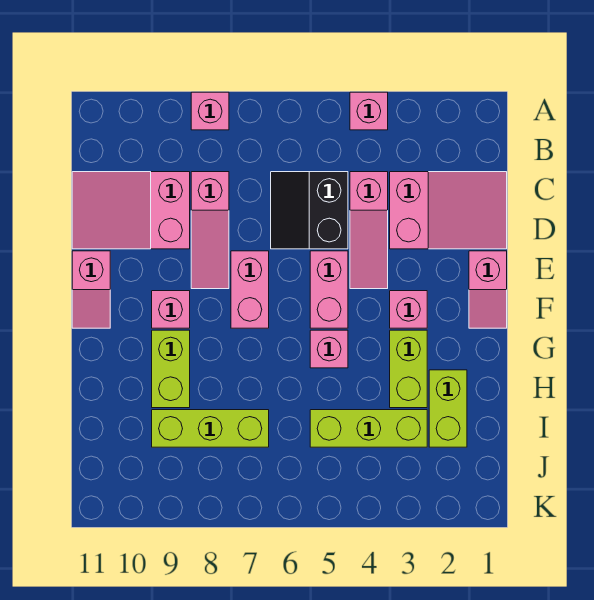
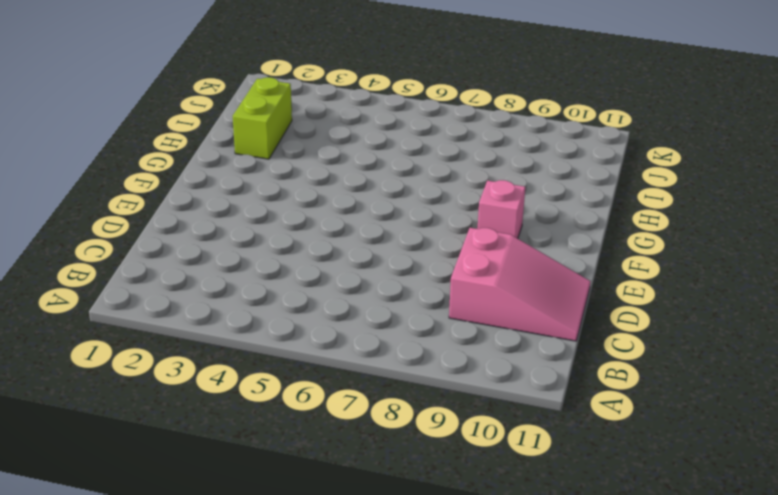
none -> pink 1x1 brick [350,92,388,130]
none -> pink 1x1 brick [191,92,229,130]
none -> pink 2x3 slope [390,172,507,249]

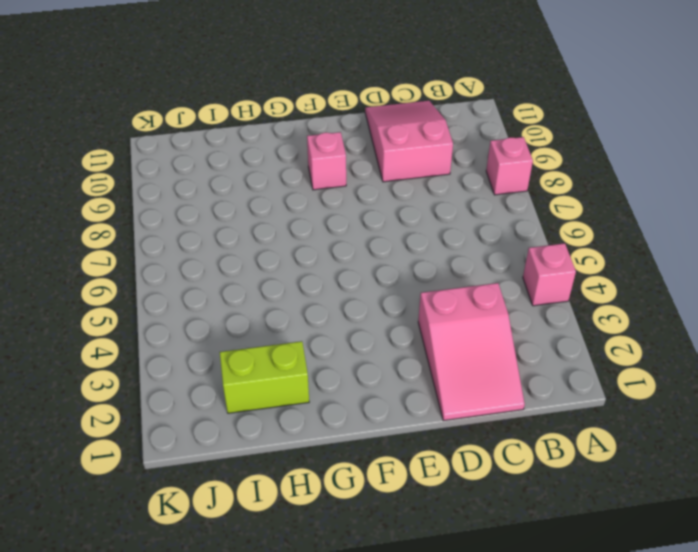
none -> pink 1x3 slope [350,172,388,289]
none -> black 2x2 slope [271,172,348,249]
none -> pink 1x3 slope [191,172,229,289]

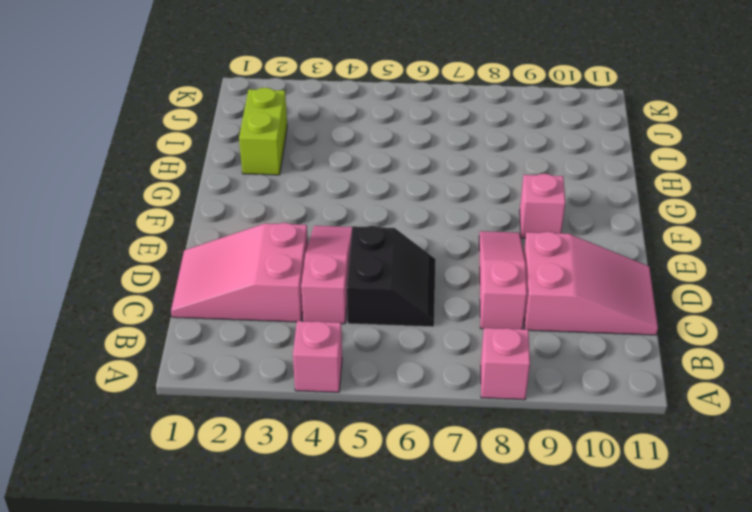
none -> pink 1x2 slope [469,251,507,328]
none -> pink 1x2 brick [310,251,348,328]
none -> pink 1x2 brick [231,251,269,328]

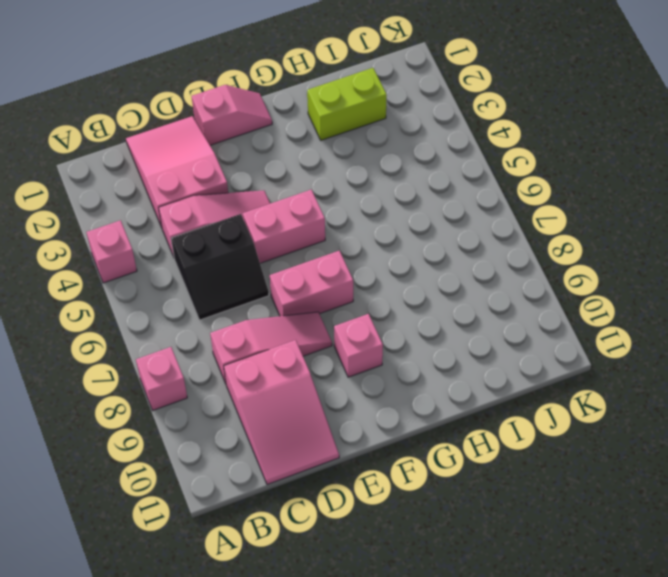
none -> pink 1x2 slope [72,251,110,328]
none -> pink 1x1 brick [390,291,427,328]
none -> lime 1x2 brick [390,330,427,408]

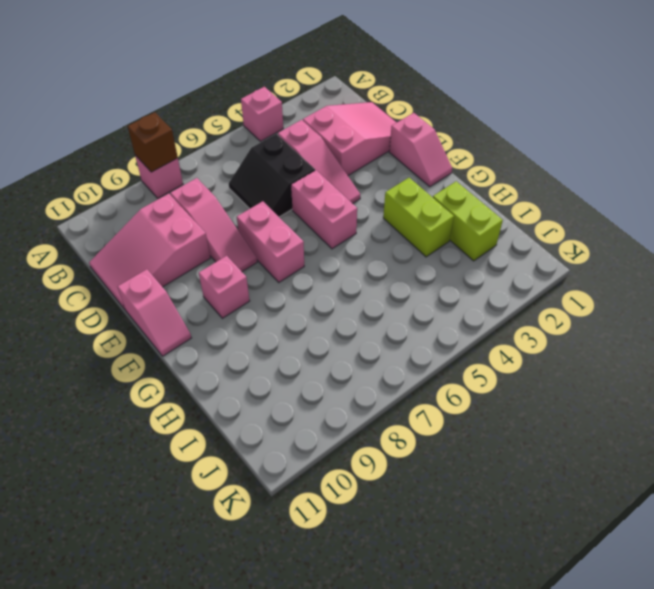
brown 1x1 brick [128,112,178,172] -> none
none -> pink 1x1 brick [390,291,427,328]
none -> pink 1x1 brick [310,330,348,368]
none -> lime 1x2 brick [152,330,190,408]

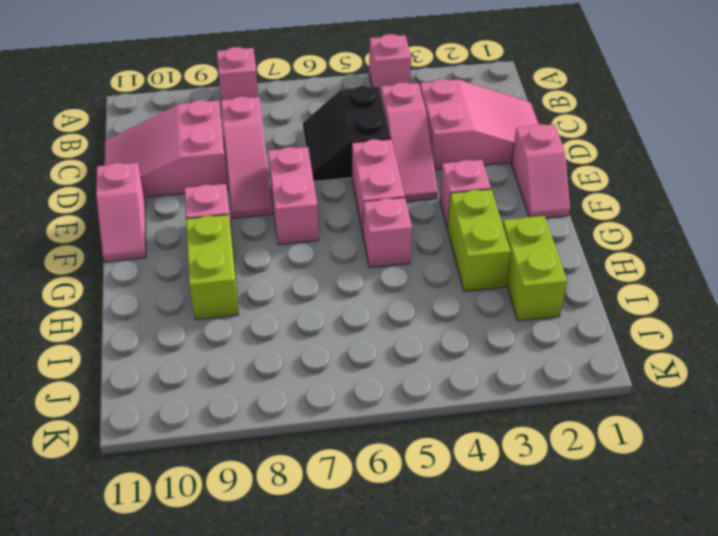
none -> lime 1x3 brick [310,410,427,447]
none -> lime 1x3 brick [152,410,269,447]

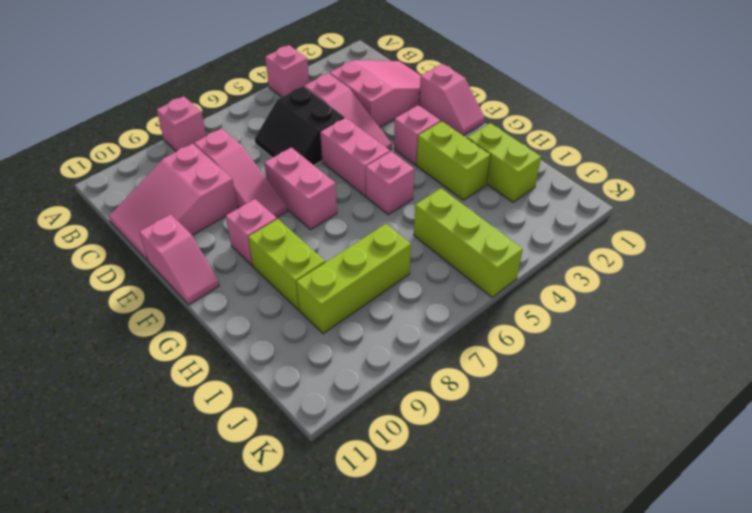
lime 1x3 brick [414,188,523,297] -> lime 1x3 brick turned to [310,410,427,447]

